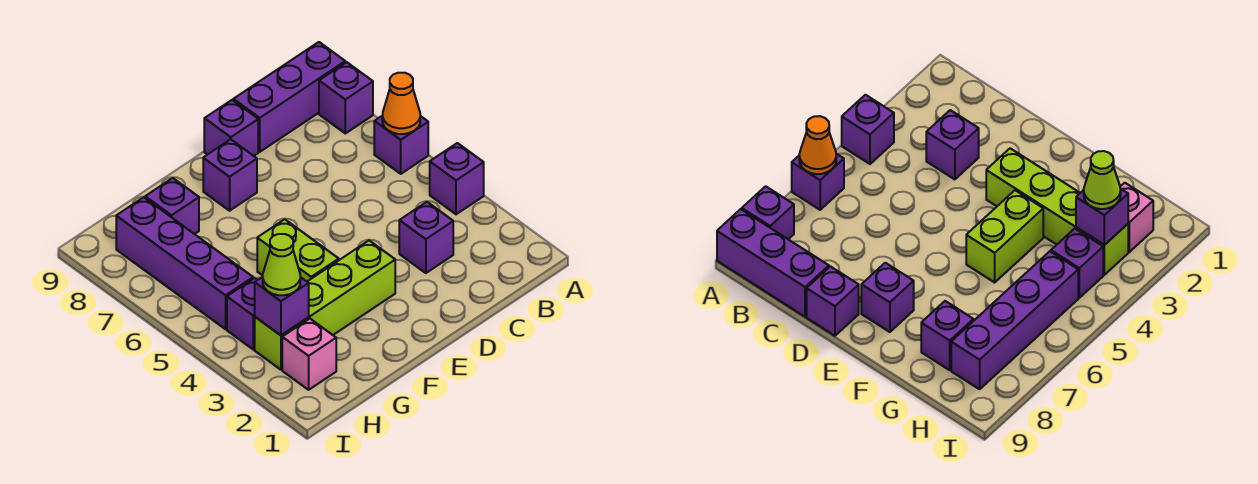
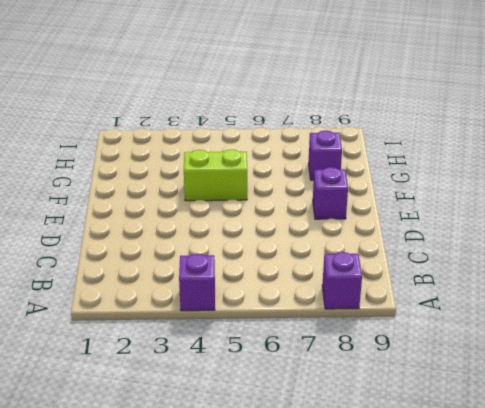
none -> purple 1x1 brick [374,115,428,174]
none -> purple 1x3 brick [233,42,345,152]
none -> purple 1x1 brick [399,202,453,273]

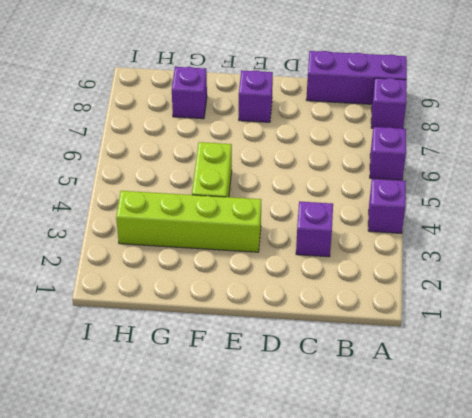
none -> purple 1x1 brick [204,100,258,156]
none -> pink 1x1 brick [282,319,336,390]
none -> purple 1x1 brick [227,278,257,349]

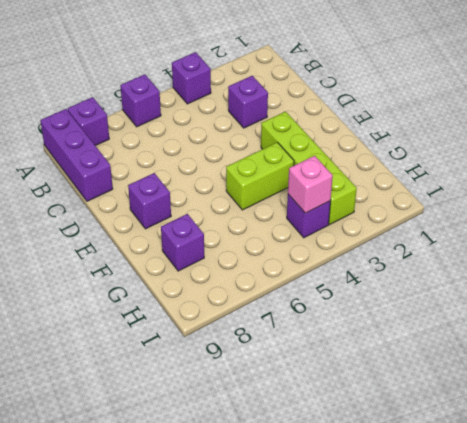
pink 1x1 brick [288,156,333,213] -> pink 1x1 brick moved to [282,319,336,390]
none -> purple 1x1 brick [204,100,258,156]
none -> purple 1x4 brick [116,197,253,329]
none -> orange 1x1 cone [382,73,420,134]

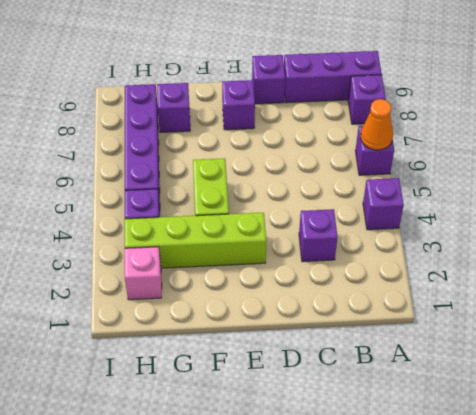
none -> purple 1x1 brick [255,277,309,335]
none -> lime 1x1 cone [263,234,300,295]

